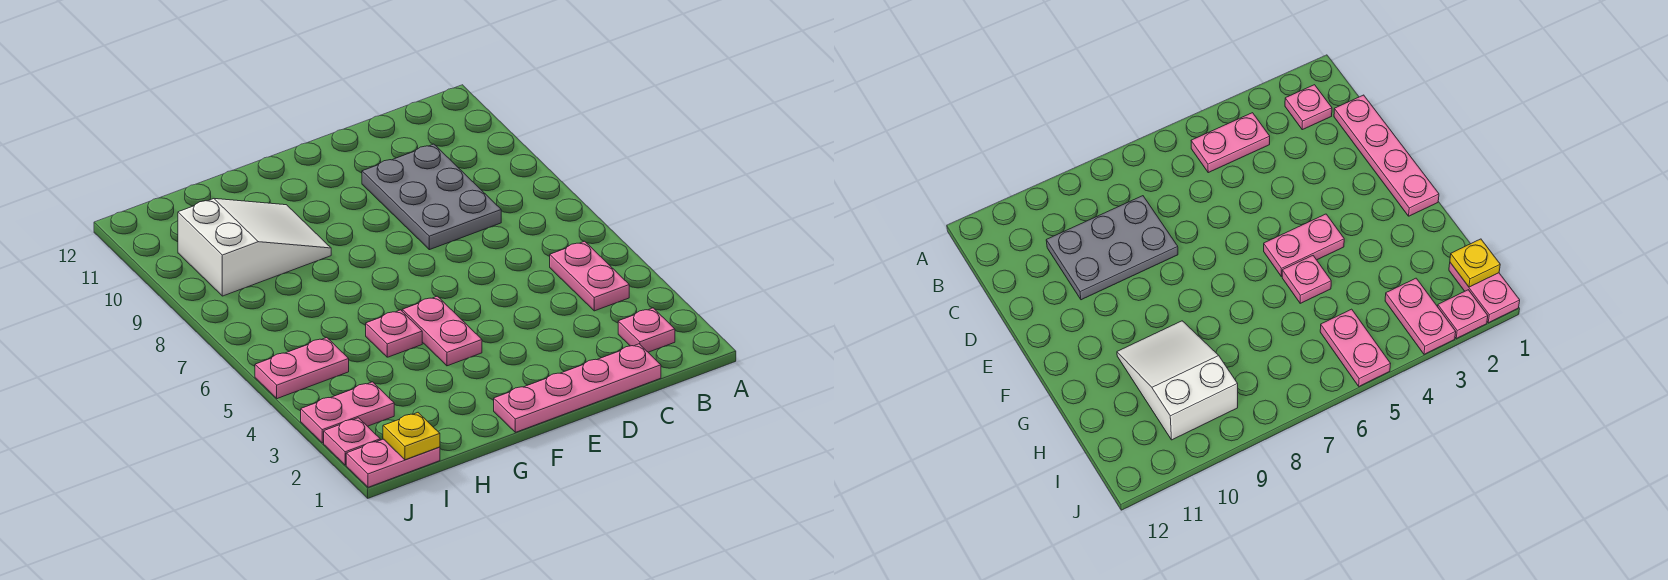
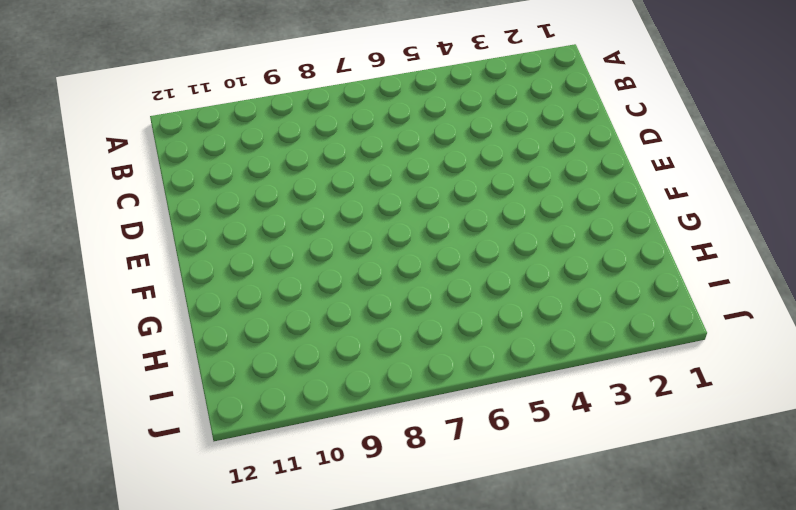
none -> pink 1x1 plate [618,308,675,352]
none -> pink 1x2 plate [550,241,629,311]
none -> pink 1x4 plate [494,344,661,432]

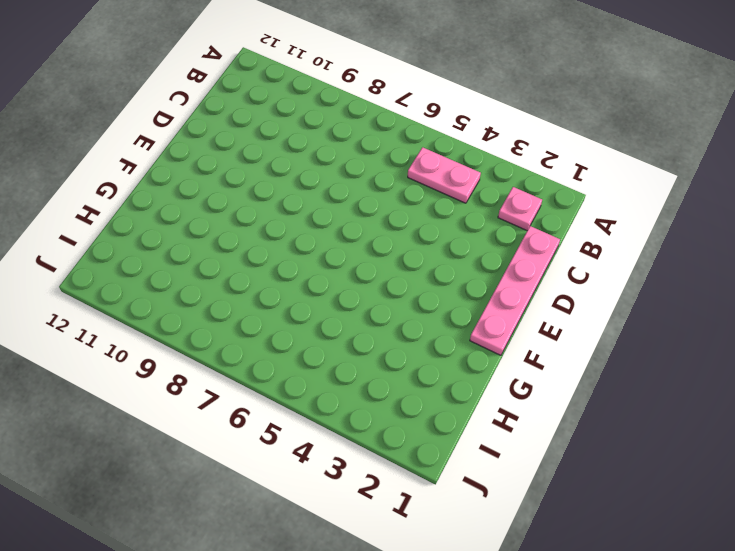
none -> grey 2x3 plate [362,144,501,250]
none -> pink 1x2 plate [402,296,482,366]
none -> pink 1x1 plate [366,310,422,357]

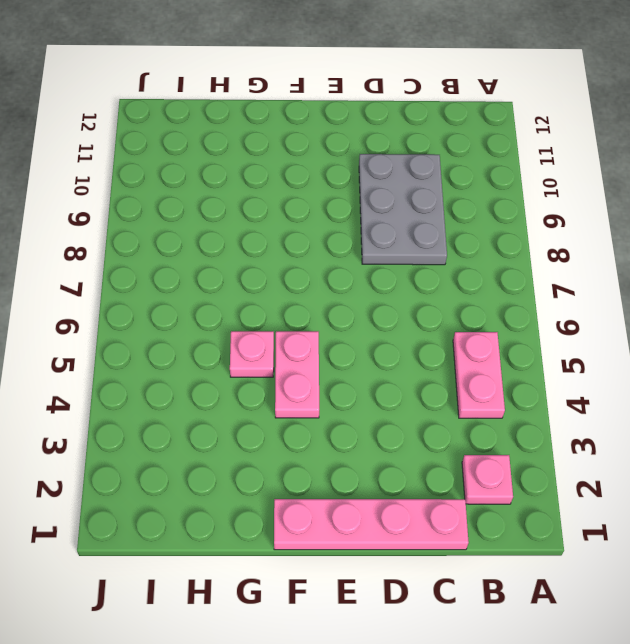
none -> white 2x3 slope [178,199,331,296]
none -> pink 1x2 plate [346,439,440,487]
none -> pink 1x2 plate [301,382,394,443]

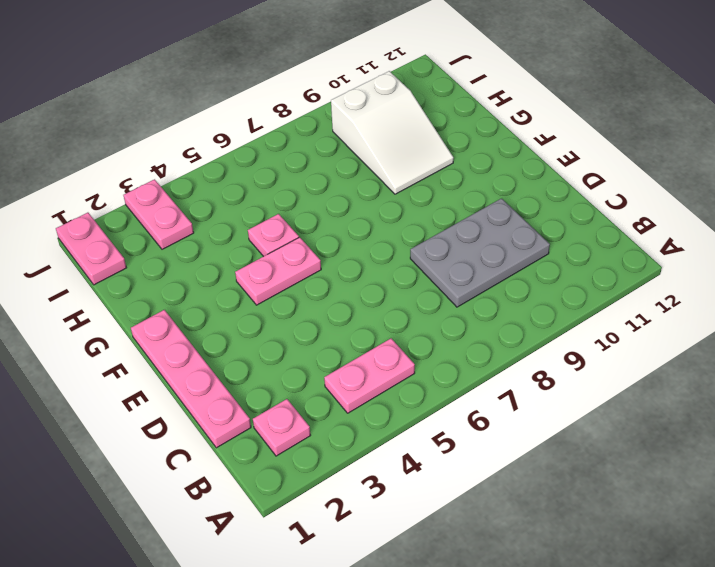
none -> pink 1x2 plate [255,338,349,399]
none -> pink 1x1 plate [324,418,380,465]
none -> yellow 1x1 plate [383,413,440,460]

